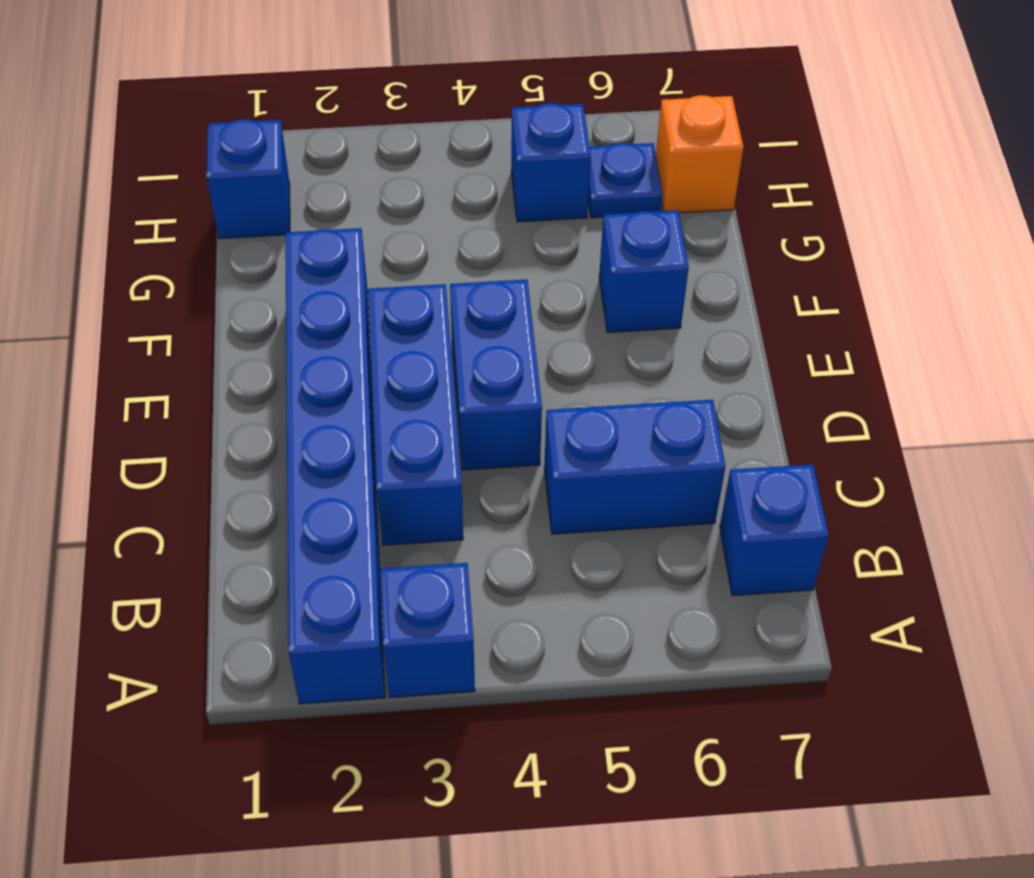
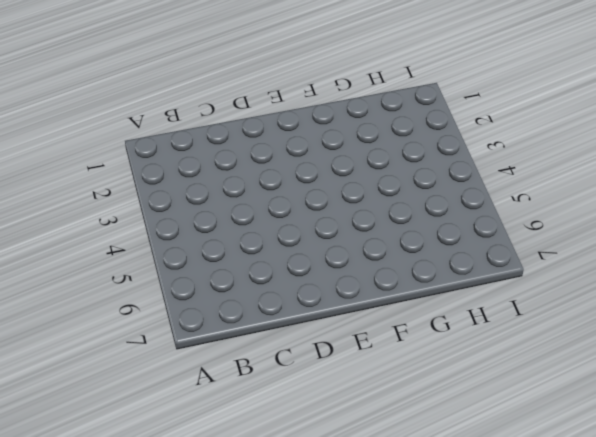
none -> blue 1x6 brick [285,228,385,704]
none -> blue 1x1 brick [380,563,475,697]

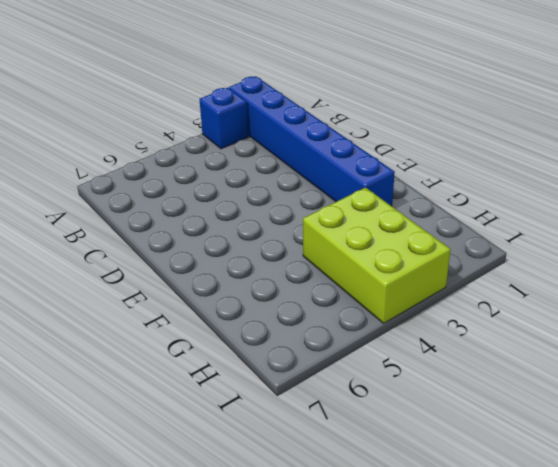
lime 2x3 brick [303,187,451,323] -> none
none -> blue 1x1 brick [720,464,829,596]
none -> blue 1x3 brick [368,284,463,545]

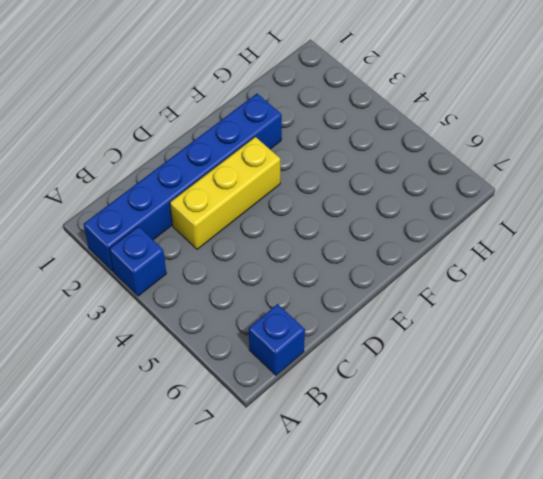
yellow 1x3 brick [170,137,280,249] -> blue 1x3 brick [368,284,463,545]
none -> blue 1x2 brick [544,400,725,534]
none -> blue 1x2 brick [450,279,542,470]

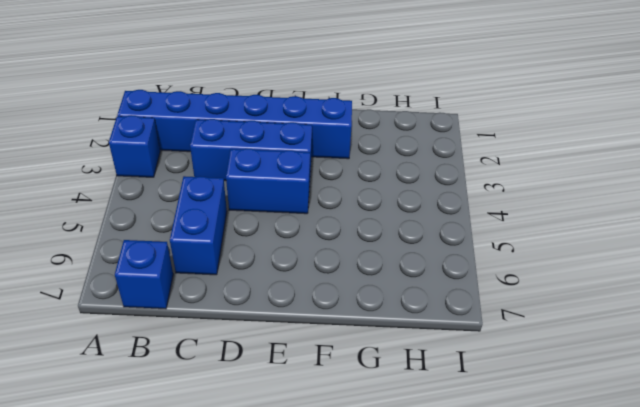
none -> blue 1x1 brick [599,210,689,332]
none -> blue 1x1 brick [206,119,290,239]

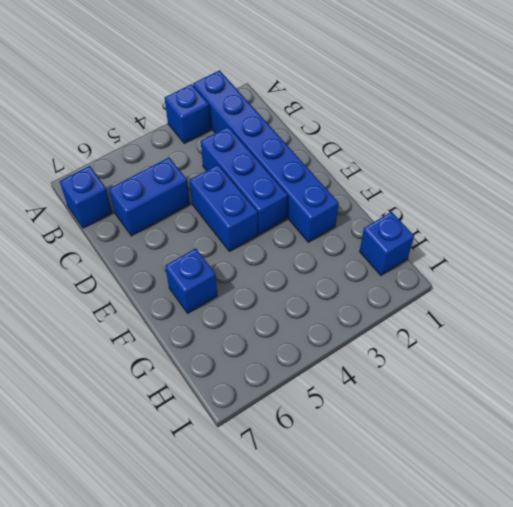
none -> blue 1x1 brick [511,103,591,222]
none -> blue 1x1 plate [588,143,663,218]

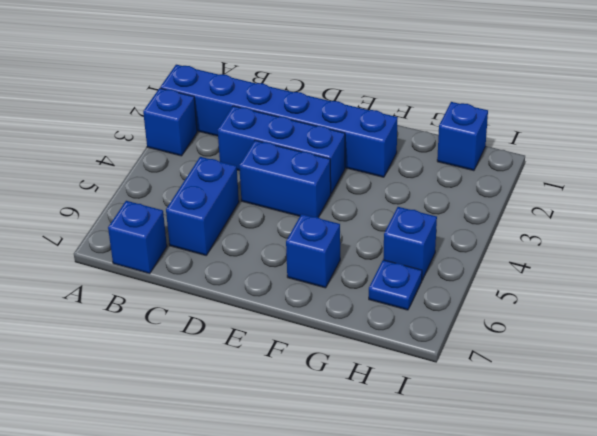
none -> orange 1x1 brick [656,95,743,213]

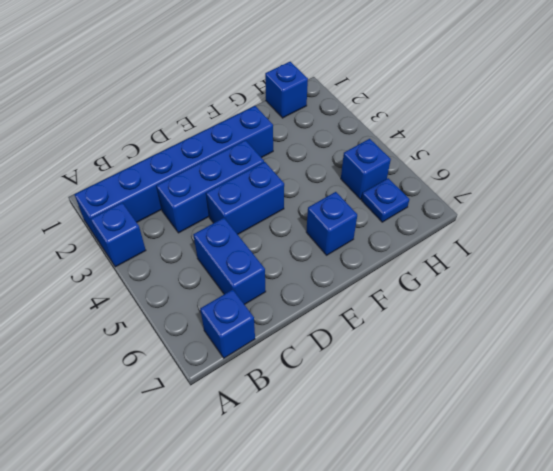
none -> orange 1x1 brick [656,95,743,213]

